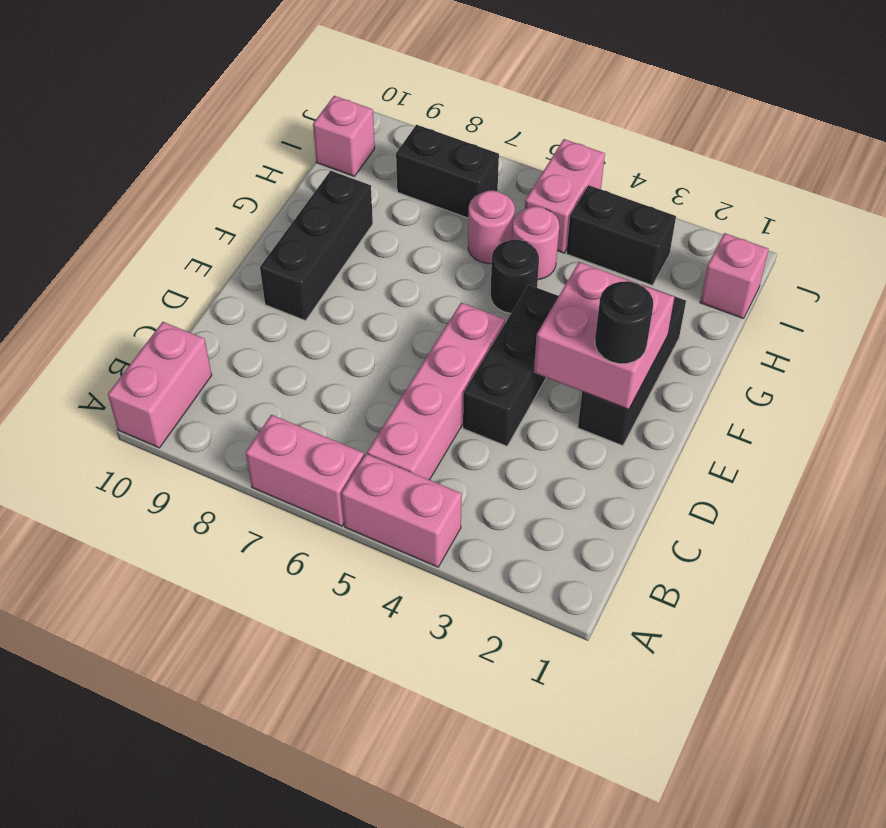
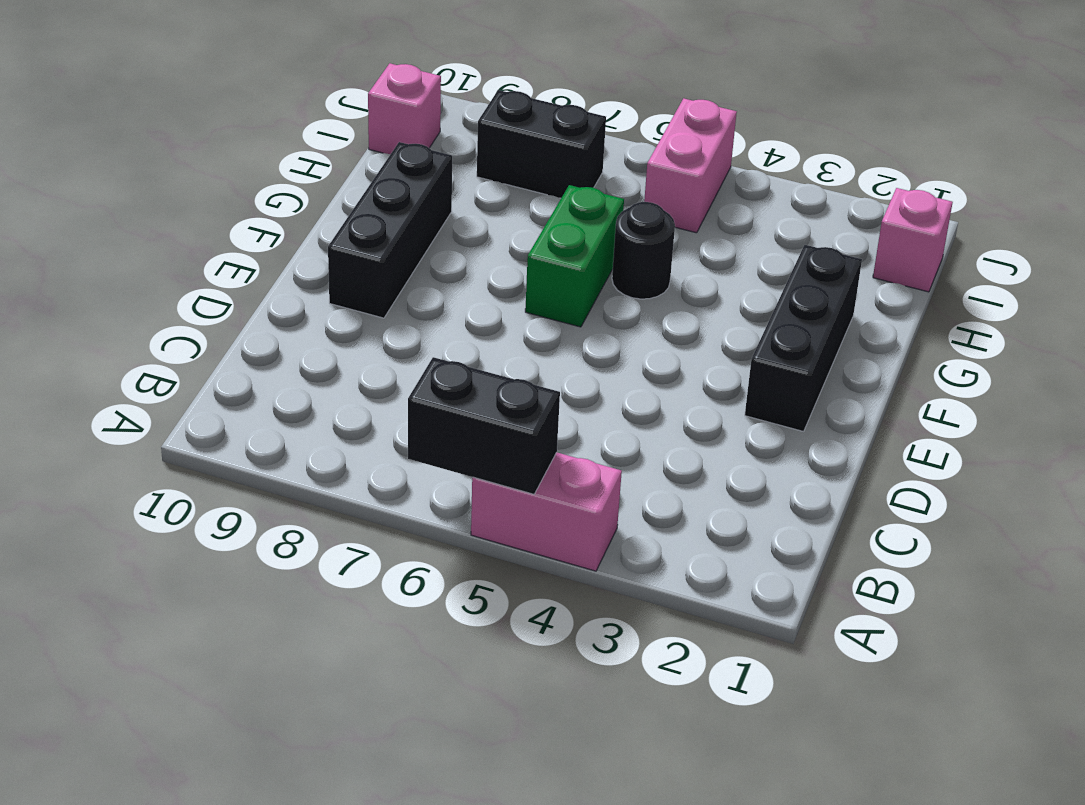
black 1x2 brick [408,357,560,494] -> black 1x2 brick moved to [566,185,676,285]
green 1x2 brick [525,185,624,327] -> none
none -> pink 1x2 brick [246,415,364,526]
none -> pink 1x2 brick [108,322,212,448]
none -> pink 1x4 brick [367,303,505,480]

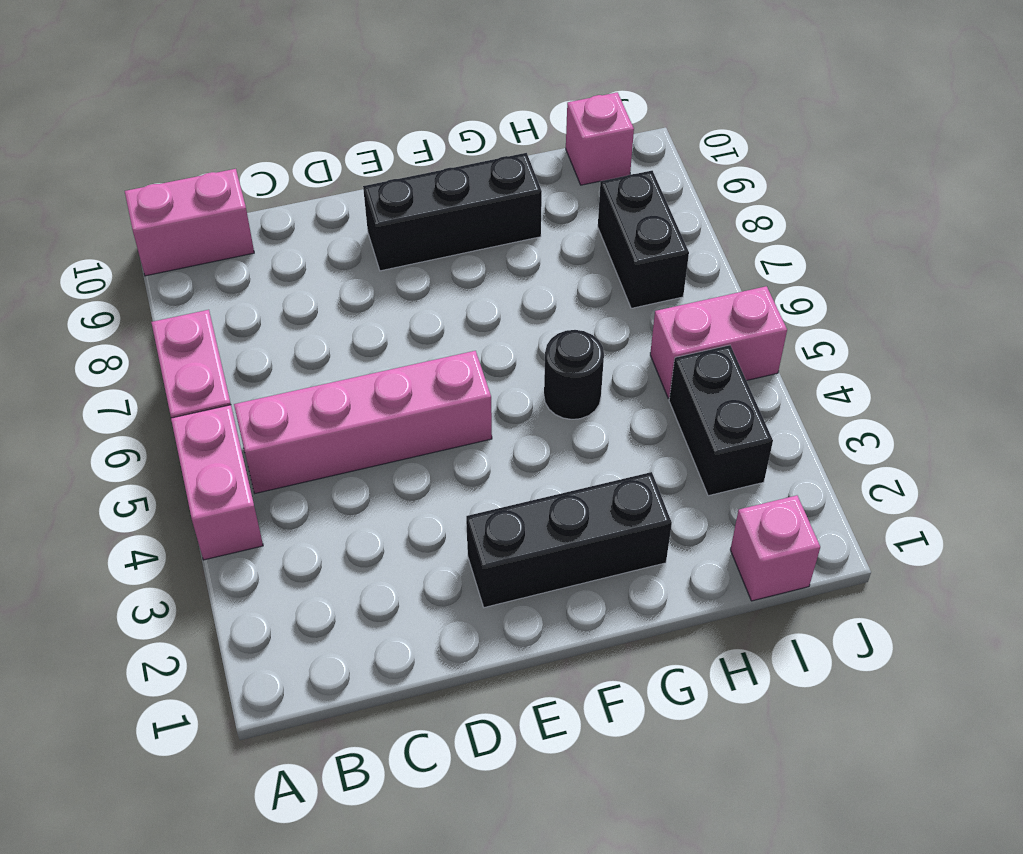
none -> black 1x3 brick [463,285,559,446]
none -> pink 1x1 round brick [512,206,559,280]
none -> pink 1x1 round brick [468,191,515,264]

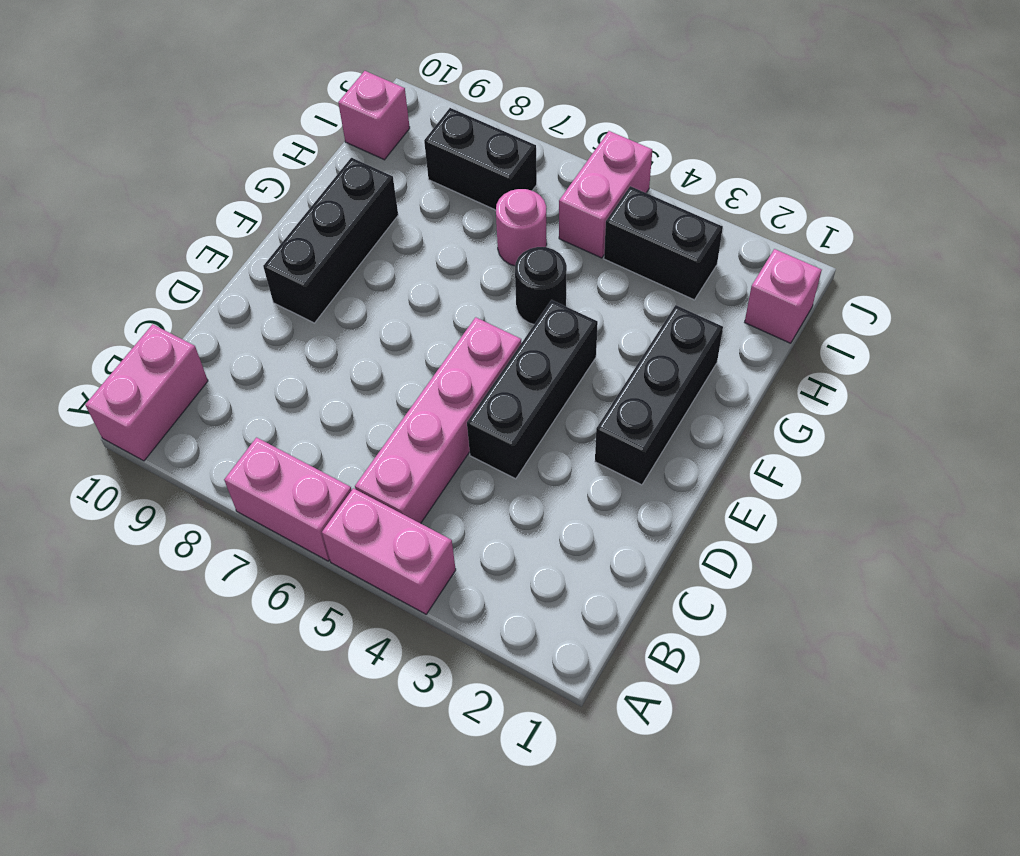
none -> pink 1x1 round brick [512,206,559,280]
none -> pink 2x2 brick [534,262,674,409]
none -> black 1x1 round brick [595,281,653,364]

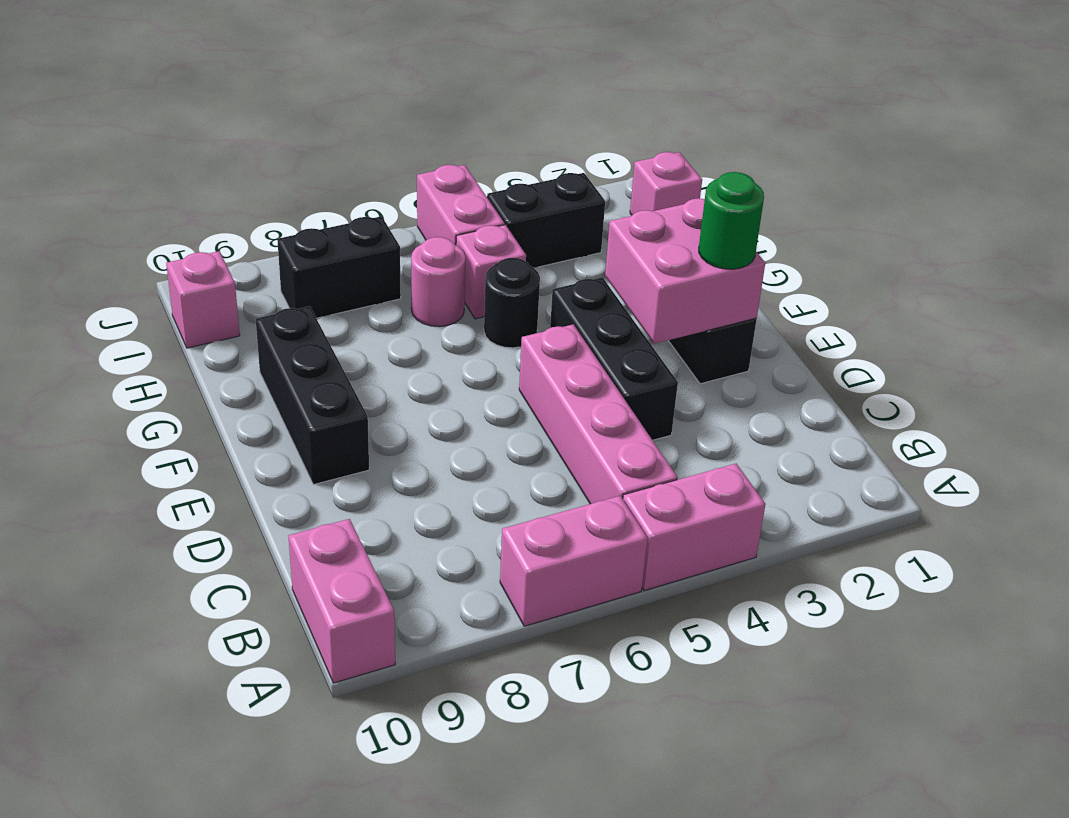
green 1x1 round brick [699,172,764,269] -> black 1x1 round brick [595,281,653,364]
pink 1x1 brick [456,225,526,319] -> pink 1x1 round brick [512,206,559,280]

